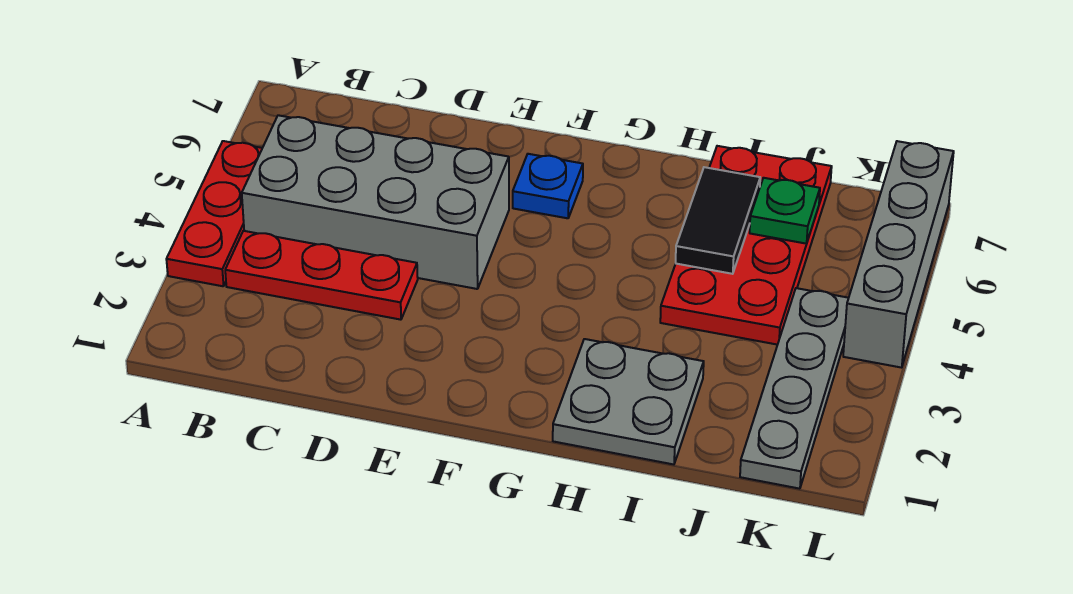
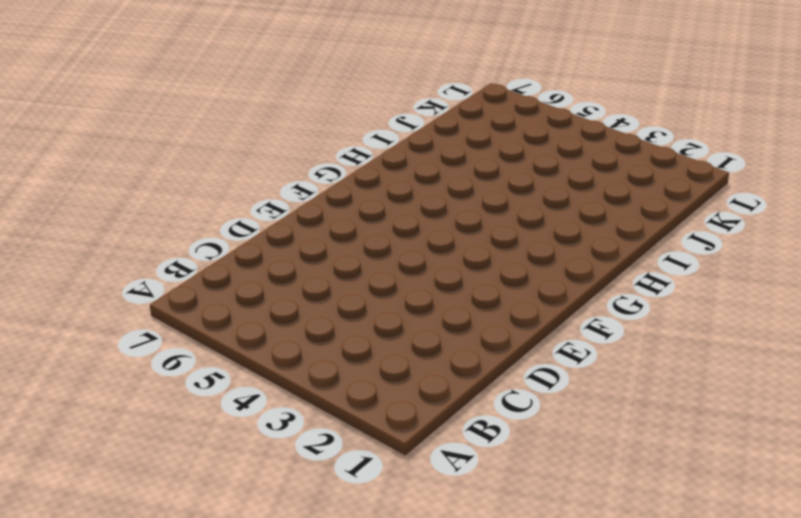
none -> red 1x3 plate [166,141,262,286]
none -> red 1x3 plate [225,231,418,320]

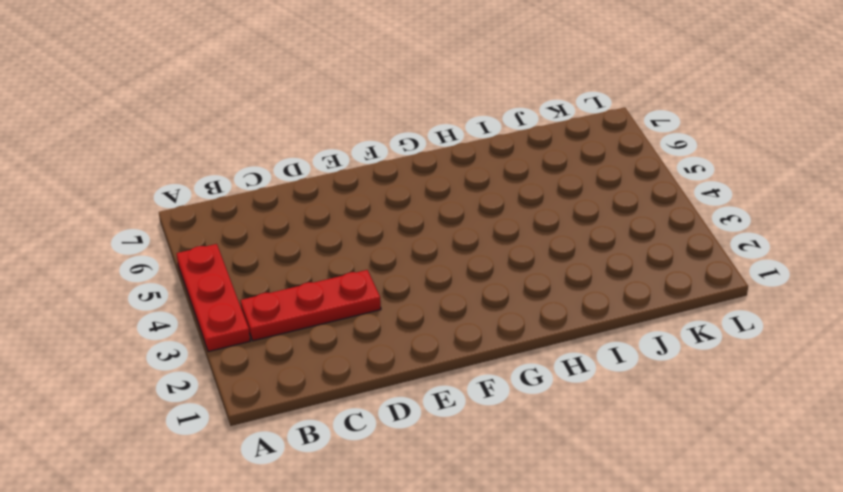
none -> grey 2x4 brick [242,115,509,289]
none -> blue 1x1 plate [513,154,583,218]

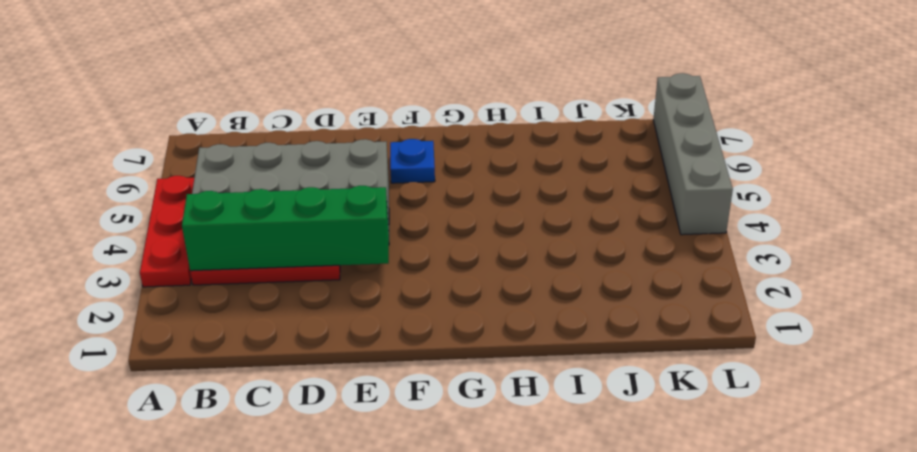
green 1x4 brick [182,186,389,271] -> none
none -> grey 2x2 plate [553,339,704,464]
none -> red 2x4 plate [660,146,832,345]

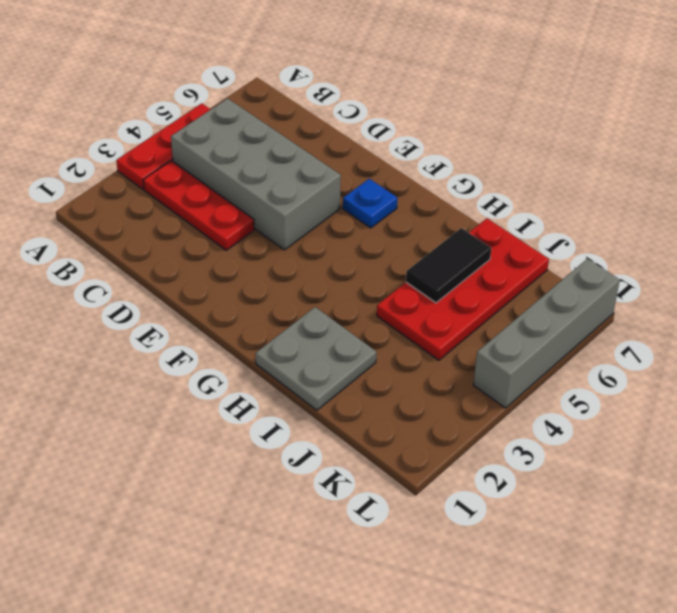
none -> grey 1x4 plate [740,288,848,489]
none -> green 1x1 plate [750,178,820,244]

